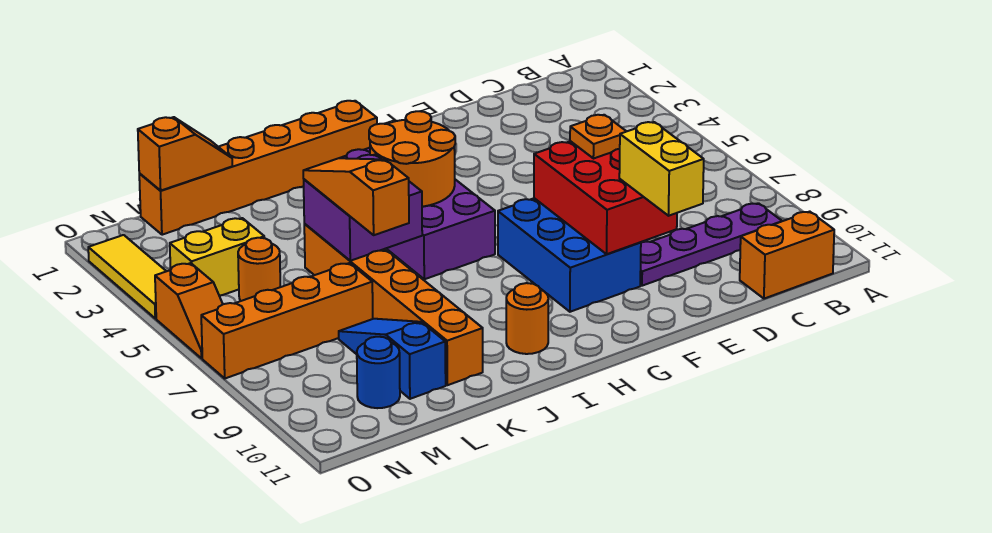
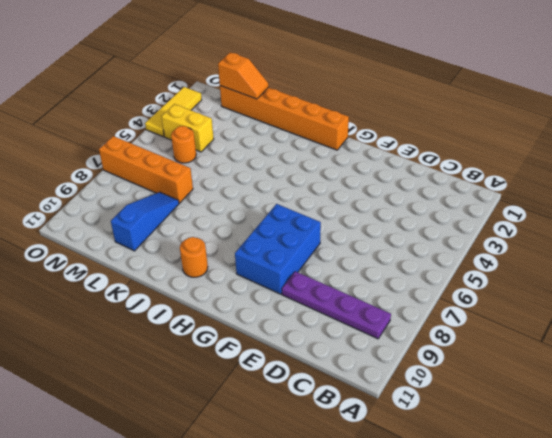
none -> orange 1x2 brick [740,212,834,299]
none -> purple 2x4 brick [341,148,495,279]
none -> orange 1x6 brick [304,224,483,385]

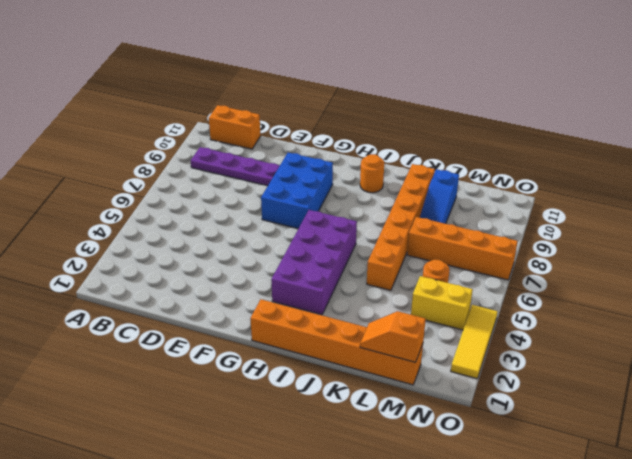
none -> blue 1x1 round brick [357,337,400,408]
none -> orange 1x2 slope [155,263,223,358]
none -> red 2x3 brick [534,141,677,254]

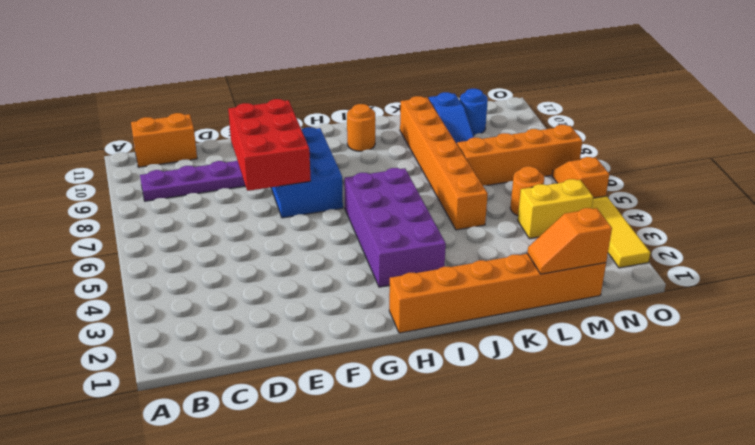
none -> orange 2x2 round brick [369,111,455,207]
none -> purple 2x2 brick [304,155,422,261]
none -> orange 1x1 plate [570,115,626,159]

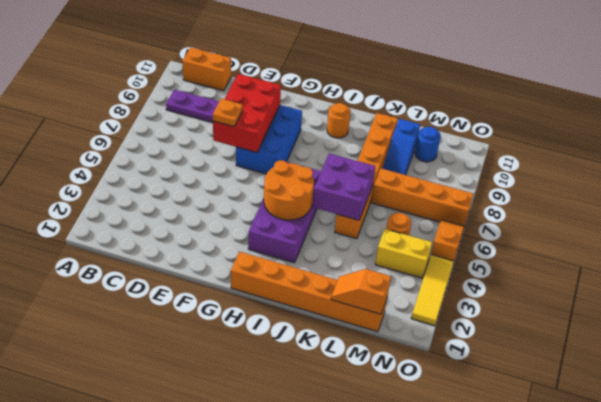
none -> yellow 1x2 brick [619,122,704,216]
none -> orange 1x3 slope [303,158,409,235]

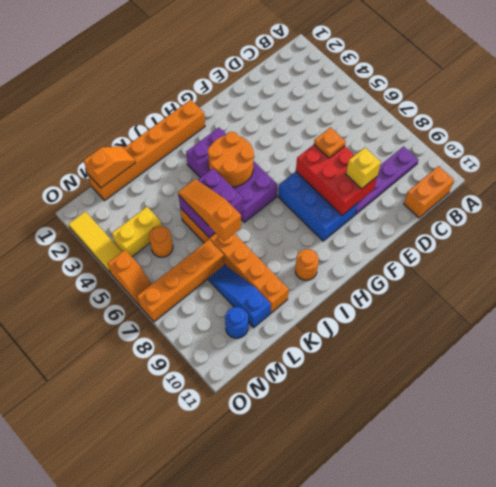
yellow 1x1 brick [346,148,381,189] -> yellow 1x2 brick [619,122,704,216]

